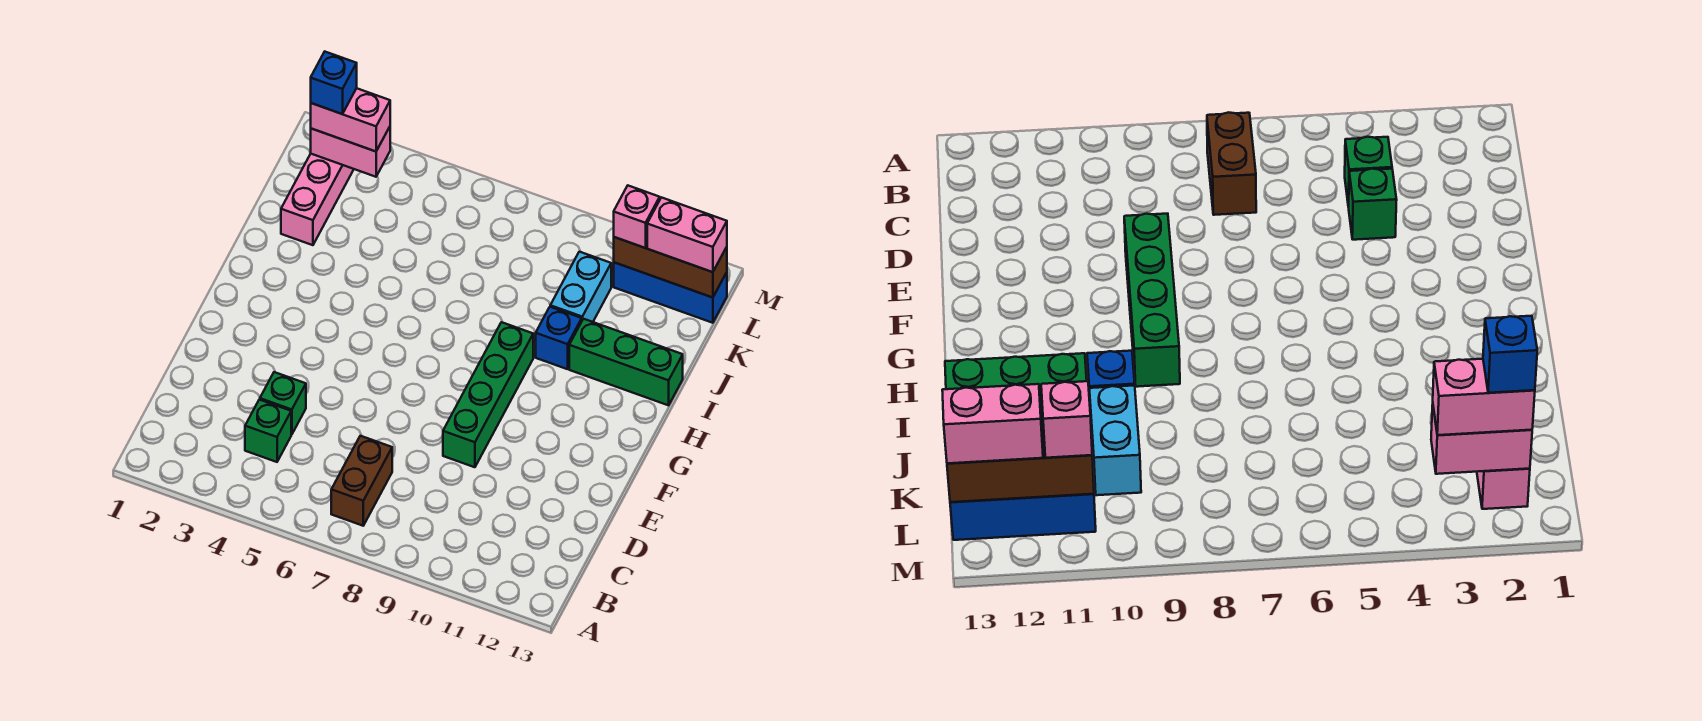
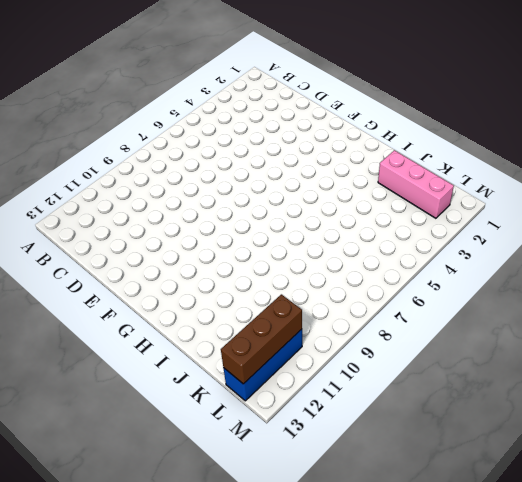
none -> brown 1x2 brick [331,436,392,526]
none -> green 1x1 brick [245,400,291,462]
none -> green 1x1 brick [260,372,306,435]

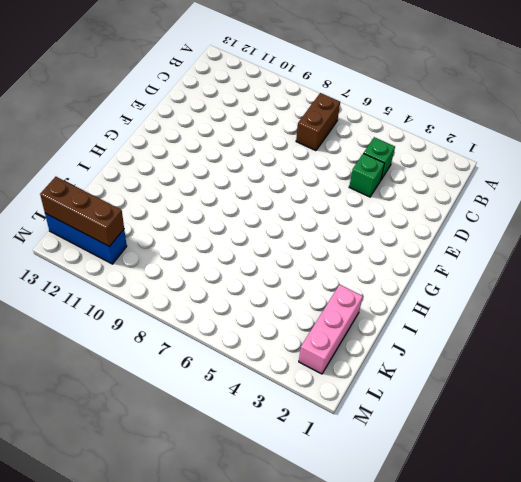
none -> green 1x4 brick [443,322,533,467]
none -> blue 1x1 brick [536,307,582,369]
none -> green 1x3 brick [569,319,683,405]

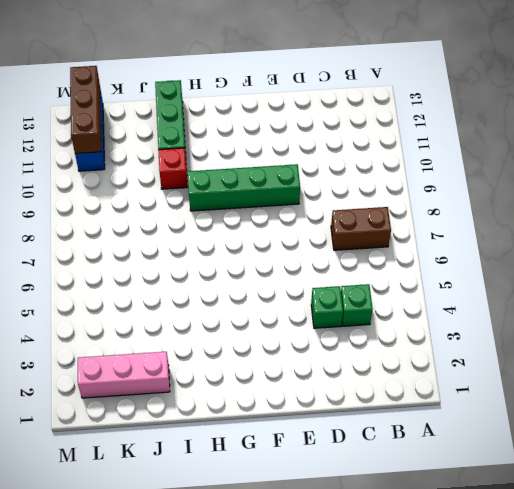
red 1x1 brick [158,148,188,189] -> blue 1x1 brick [536,307,582,369]
none -> cyan 1x2 brick [550,252,611,322]
none -> pink 1x2 brick [311,127,390,177]
none -> pink 1x2 brick [311,88,390,151]

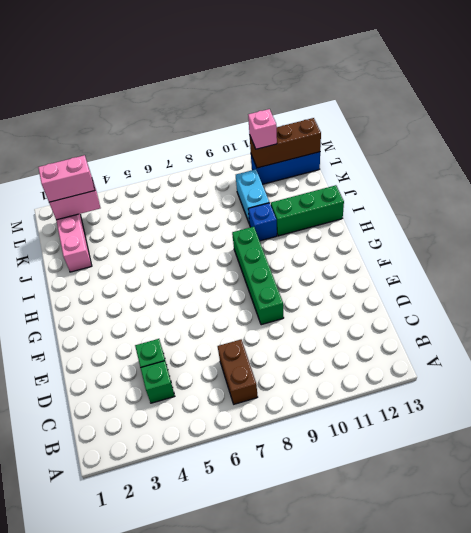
none -> pink 1x2 brick [647,197,727,272]
none -> blue 1x1 brick [311,52,357,114]

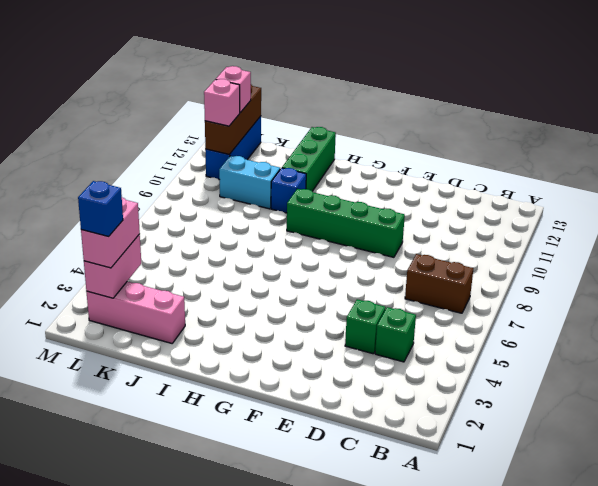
pink 1x1 brick [216,66,251,113] -> pink 1x2 brick [647,197,727,272]

